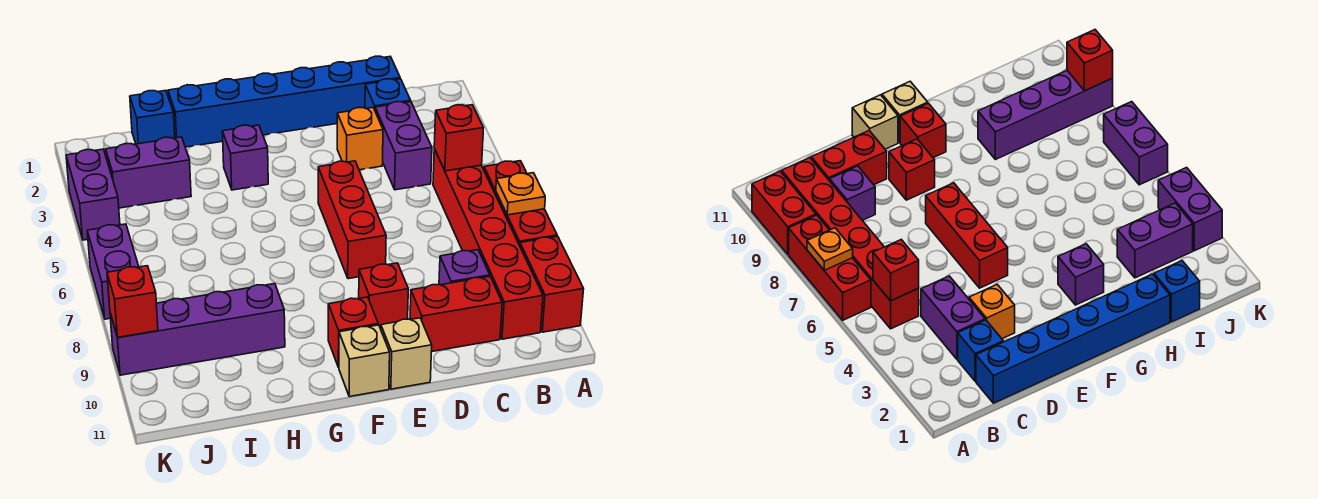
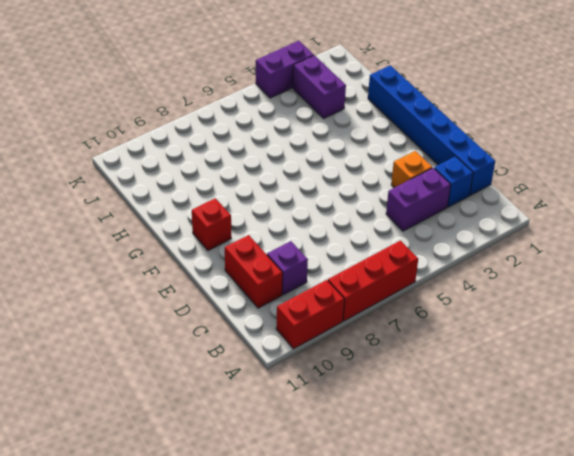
none -> red 1x6 brick [433,149,543,339]
none -> red 1x3 brick [318,161,386,279]
none -> red 1x1 brick [359,263,408,329]

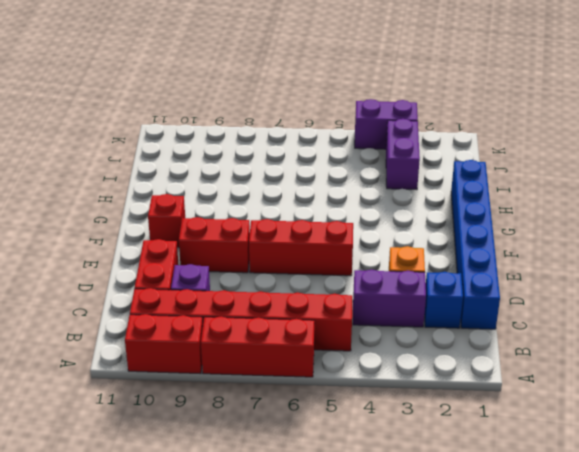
red 1x2 brick [179,217,250,273] -> red 1x1 brick [359,263,408,329]
none -> tan 1x1 brick [381,318,432,389]
none -> tan 1x1 brick [339,325,390,397]
none -> purple 1x1 brick [222,125,268,190]

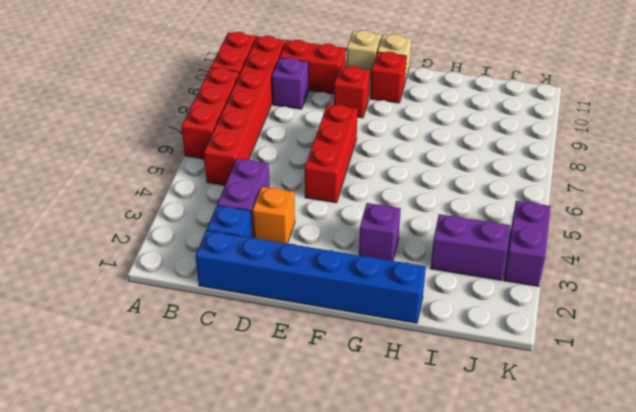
none -> purple 1x4 brick [110,284,285,375]
none -> blue 1x1 brick [130,90,175,144]
none -> purple 1x2 brick [87,224,139,319]

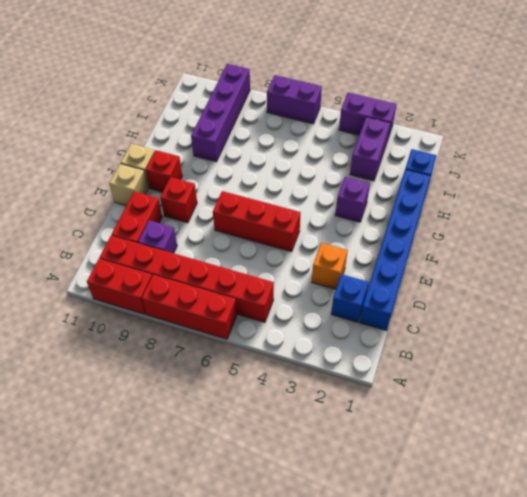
none -> purple 1x2 brick [375,102,432,190]
none -> orange 1x1 plate [496,173,545,215]
none -> red 1x1 brick [434,105,483,171]

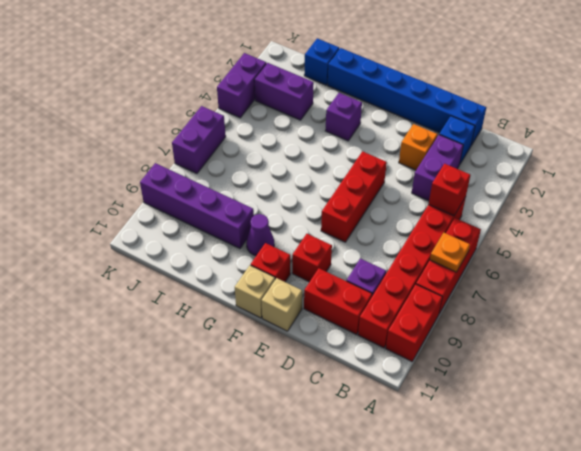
purple 1x1 cone [246,214,274,256] -> none
none -> red 1x1 brick [107,266,158,338]

